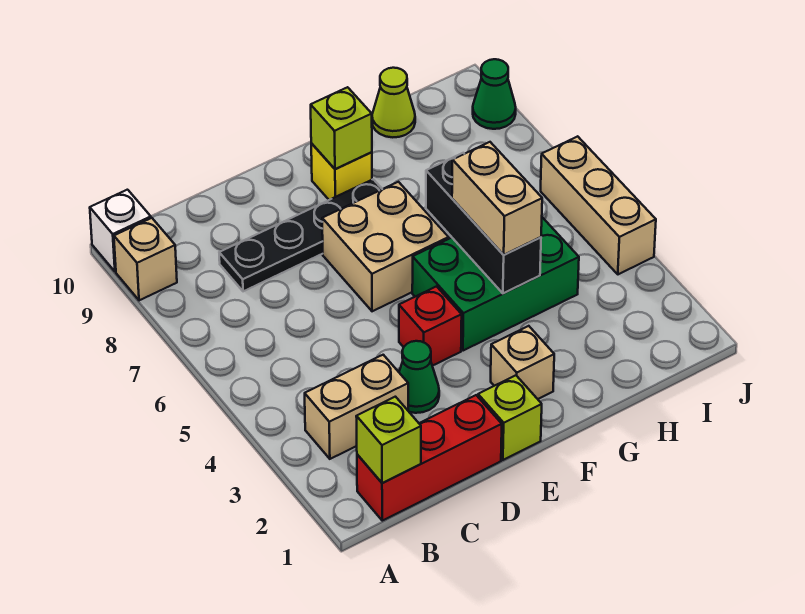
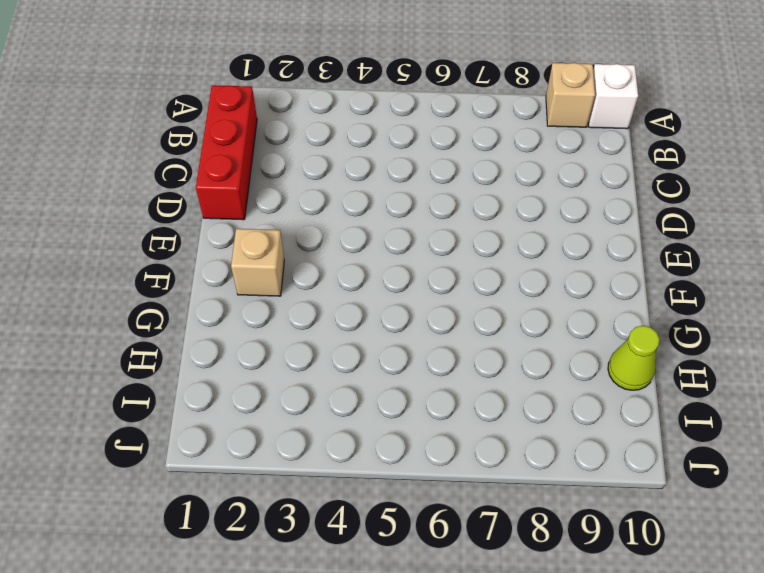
none -> tan 1x2 brick [305,355,408,459]
none -> black 1x4 plate [219,179,382,291]
none -> green 1x1 cone [399,341,439,413]

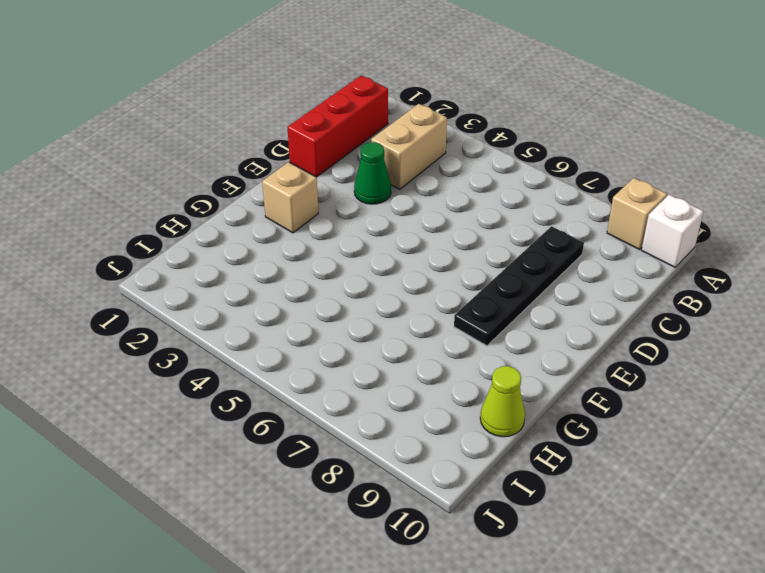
none -> lime 1x1 brick [478,375,542,460]
none -> red 1x1 brick [399,287,462,366]
none -> tan 2x2 brick [322,182,449,311]

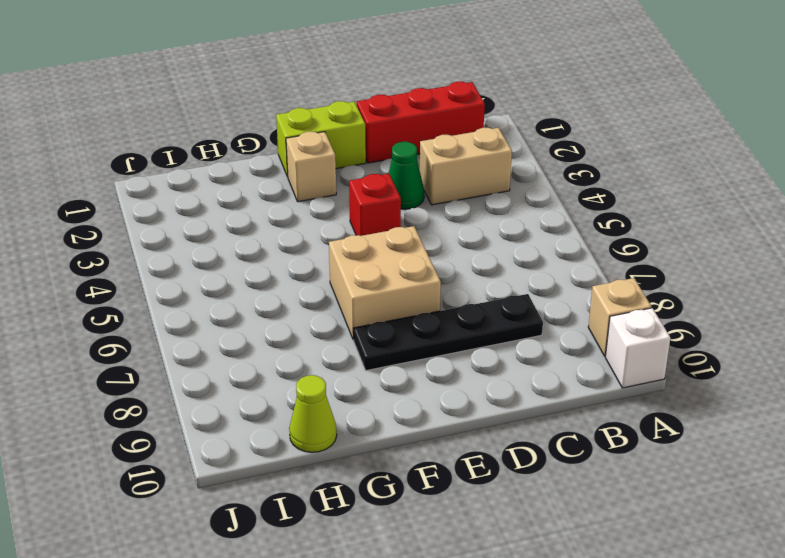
lime 1x2 brick [276,101,366,177] -> lime 1x1 brick [478,375,542,460]
none -> green 2x3 brick [412,217,579,351]
none -> yellow 1x1 brick [311,143,372,200]
none -> tan 1x3 brick [541,136,656,274]

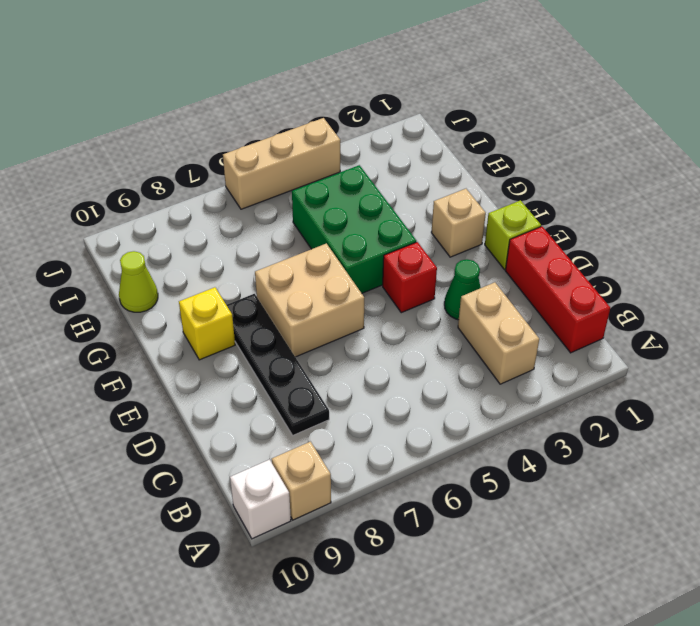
none -> green 1x1 cone [473,59,516,129]
none -> lime 1x1 brick [356,397,421,483]
none -> lime 1x1 brick [311,87,372,169]

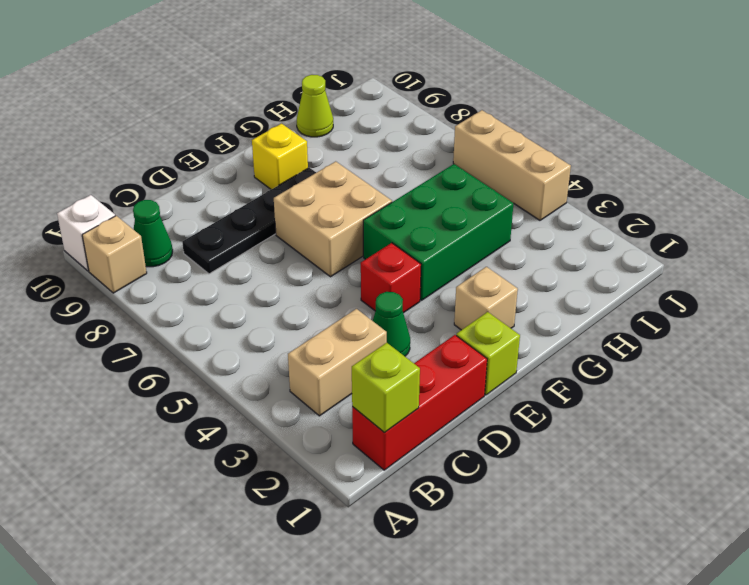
green 1x1 cone [133,200,173,267] -> green 1x1 cone moved to [473,59,516,129]
none -> lime 1x1 brick [311,87,372,169]
none -> black 1x3 brick [426,153,541,293]
none -> tan 1x2 brick [452,142,542,255]

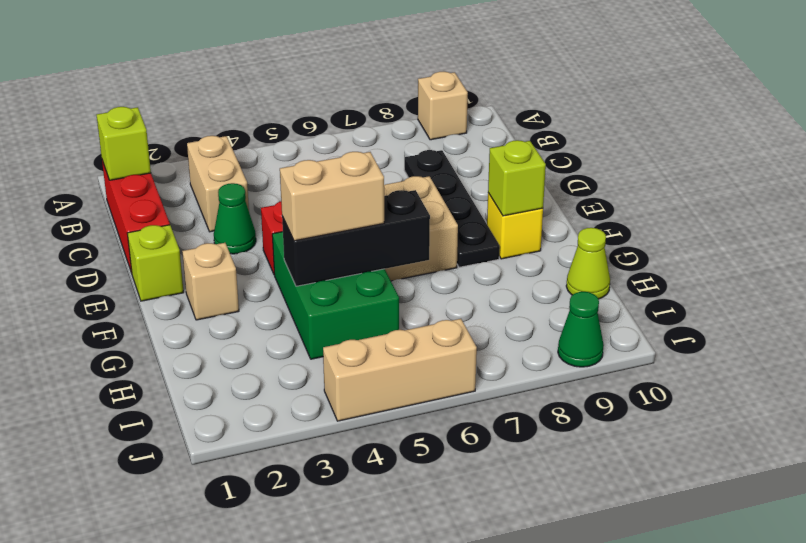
none -> white 1x1 brick [90,190,151,272]

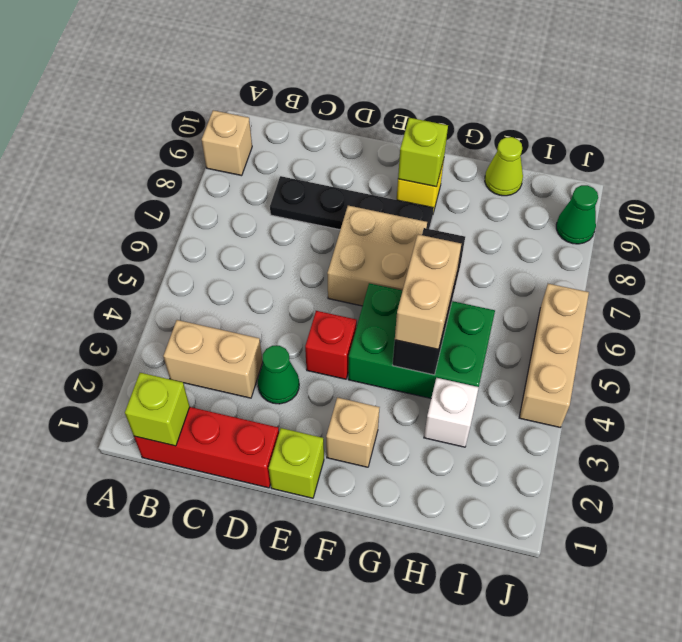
white 1x1 brick [424,378,479,447] -> white 1x1 brick moved to [90,190,151,272]

